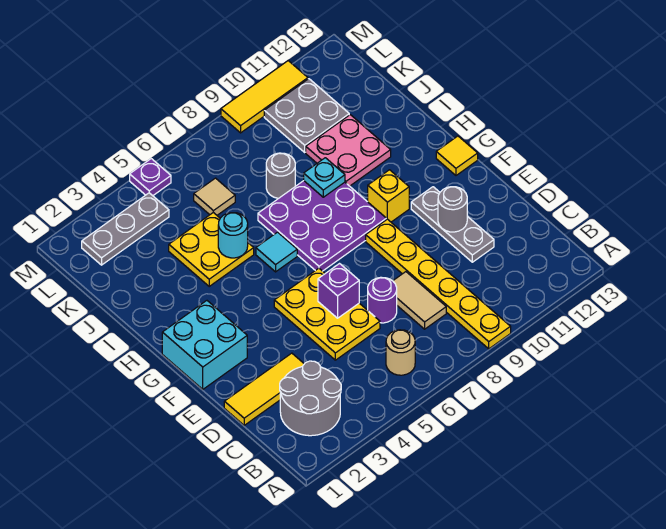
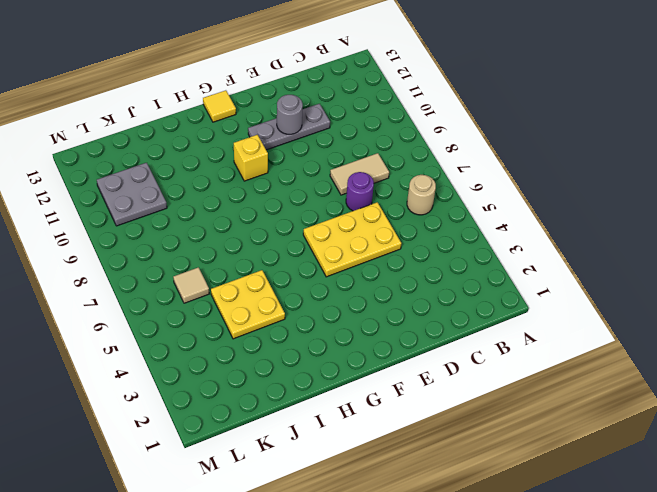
none -> yellow 1x6 plate [366,219,511,349]
none -> grey 2x2 round brick [280,361,341,436]
none -> yellow 1x3 tile [224,353,304,425]

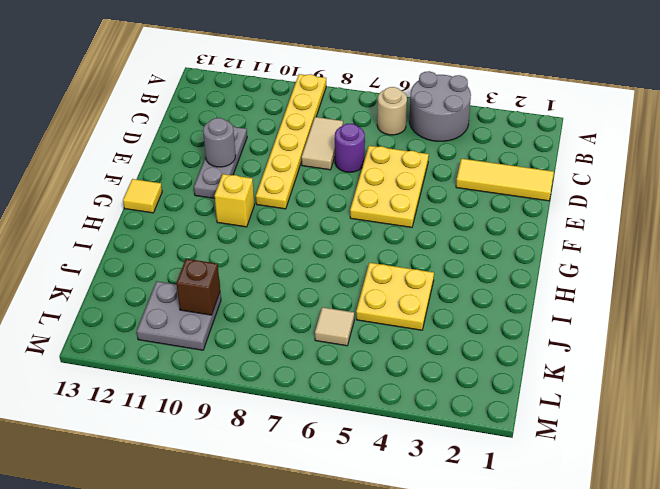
grey 2x2 round brick [410,71,471,141] -> grey 2x2 round brick moved to [280,361,341,436]
brown 1x1 brick [176,259,220,315] -> none
none -> cyan 2x2 brick [162,301,247,389]
none -> purple 3x3 plate [258,181,386,271]
none -> cyan 1x1 tile [256,232,297,272]

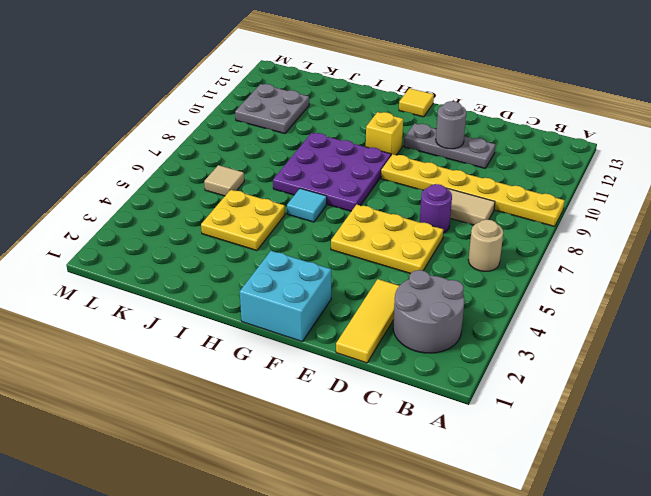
none -> pink 2x2 plate [306,115,391,186]
none -> grey 1x1 round brick [266,153,295,198]
none -> grey 1x3 plate [82,193,169,265]

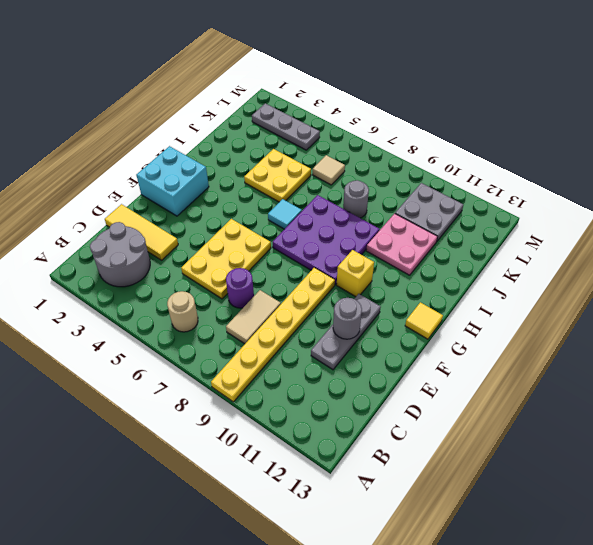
none -> purple 1x1 plate [130,159,171,196]
none -> yellow 1x3 tile [221,61,308,133]
none -> purple 1x1 brick [318,264,359,318]

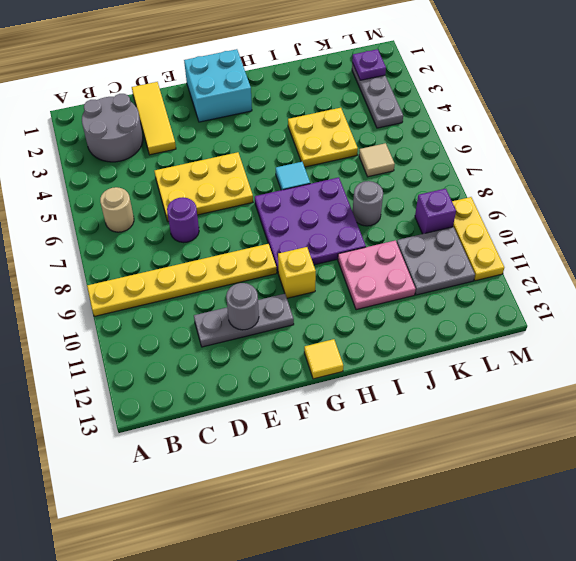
purple 1x1 plate [352,49,386,80] -> purple 1x1 plate moved to [130,159,171,196]
purple 1x1 brick [415,189,456,234] -> purple 1x1 brick moved to [318,264,359,318]
yellow 1x3 plate [452,197,504,281] -> yellow 1x3 tile [221,61,308,133]
none -> tan 1x2 tile [393,272,446,329]
none -> cyan 1x1 round brick [218,213,248,258]
none -> cyan 1x1 plate [304,158,345,197]

